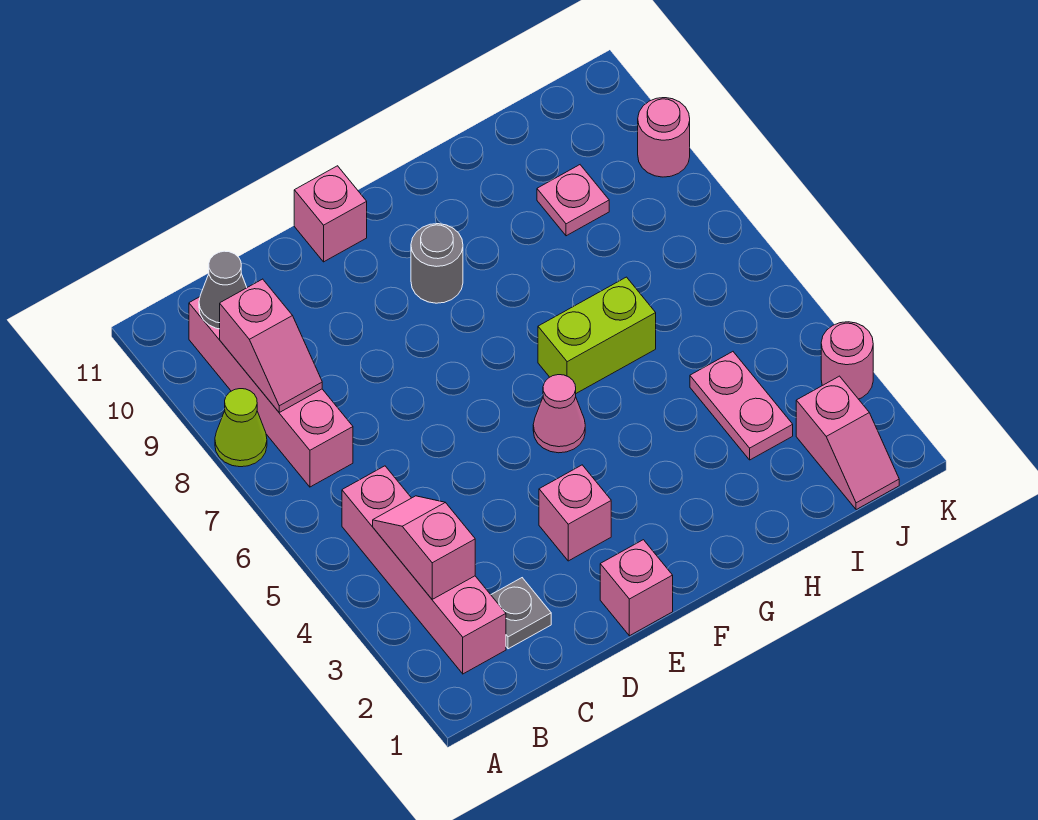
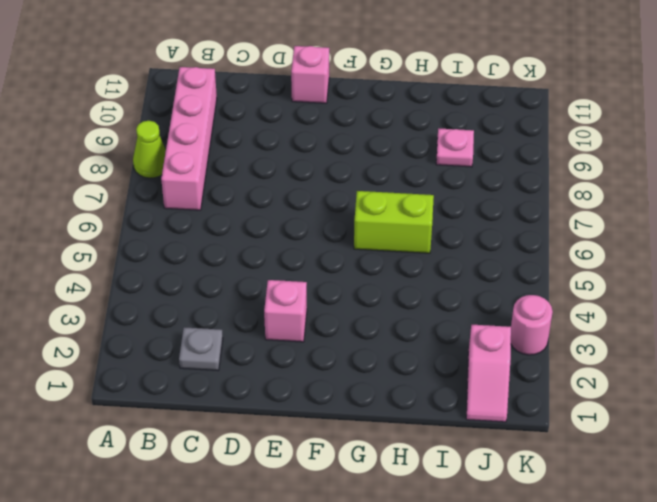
none -> pink 1x4 brick [342,466,506,674]
none -> pink 1x1 brick [600,540,673,636]
none -> pink 1x1 cone [533,375,585,453]

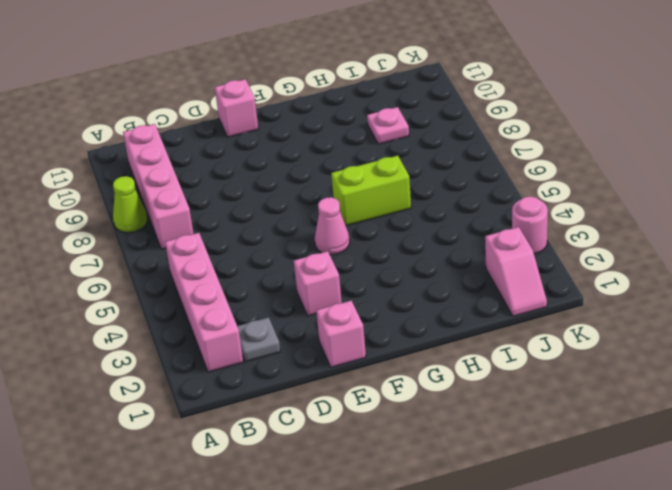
none -> grey 1x1 round brick [411,224,463,303]
none -> pink 1x2 plate [690,352,793,460]
none -> pink 1x1 round brick [638,98,690,177]

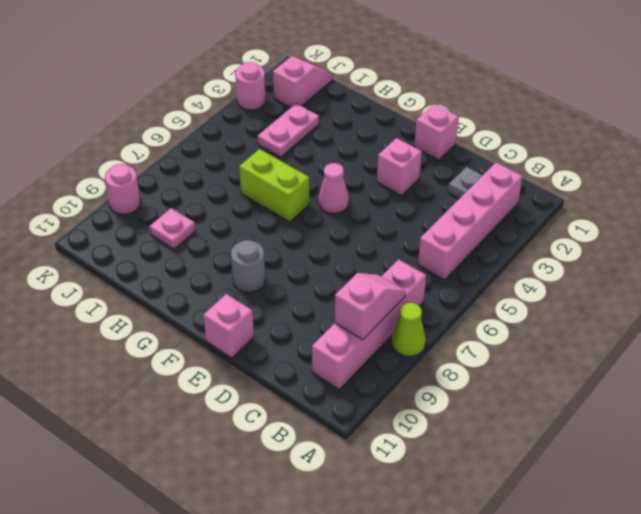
none -> pink 1x2 slope [373,496,475,599]
none -> grey 1x1 cone [199,251,247,329]

